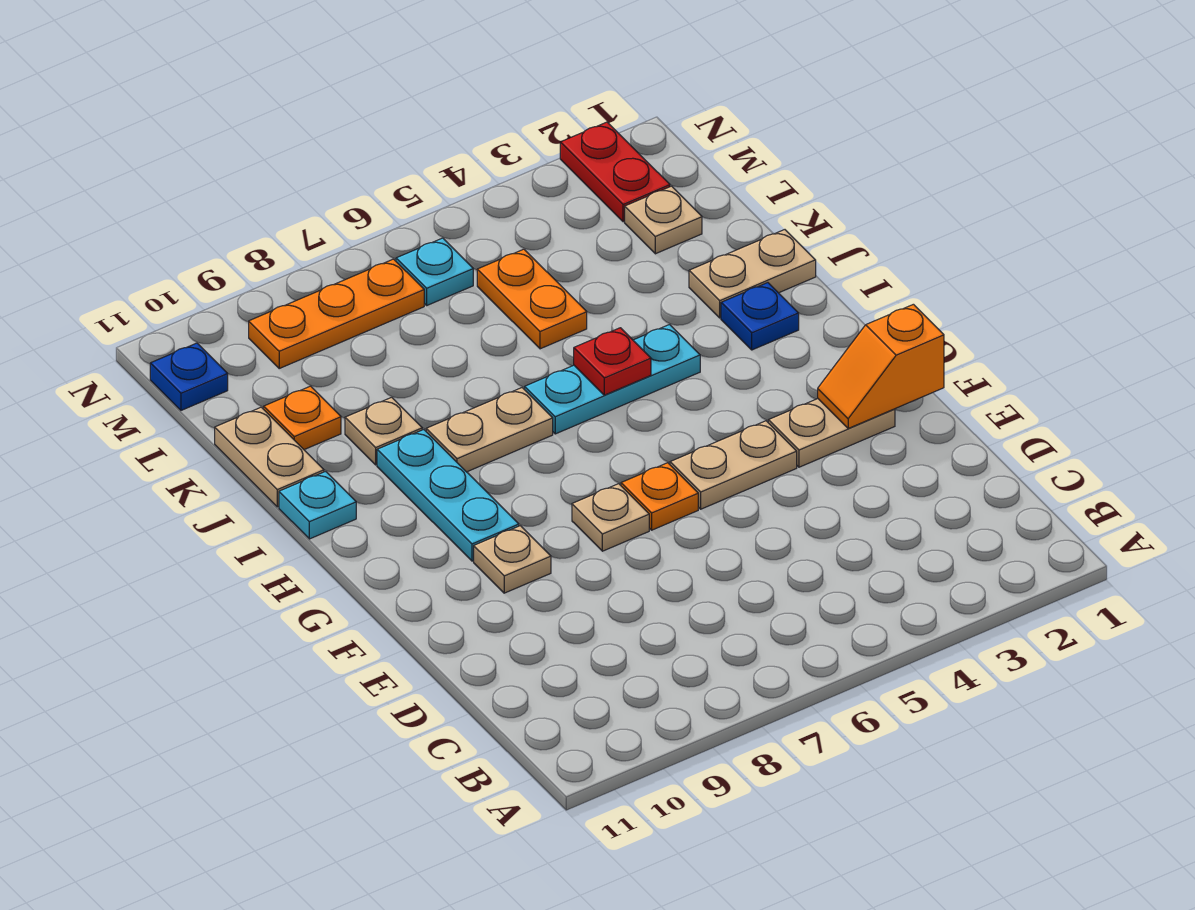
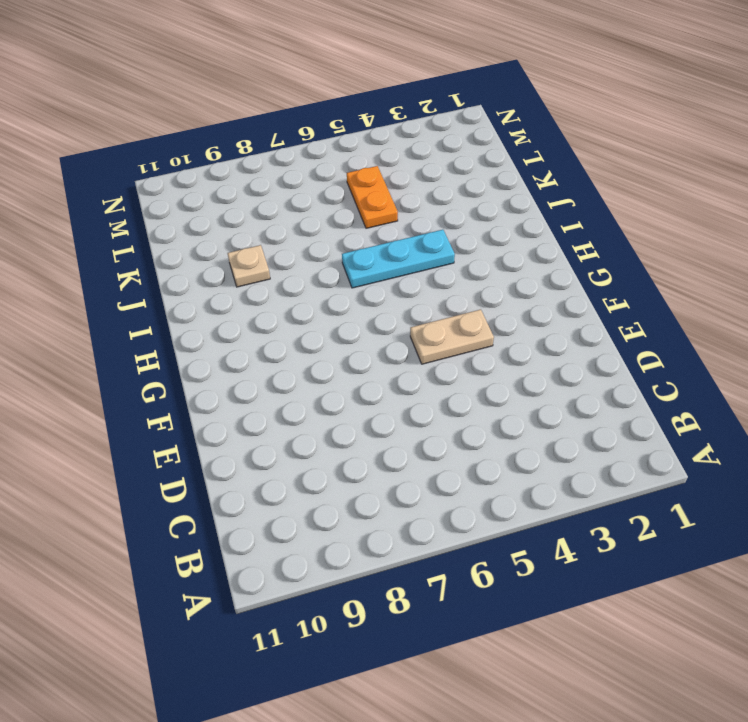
none -> tan 1x2 plate [768,399,895,467]
none -> orange 1x1 plate [621,463,698,530]
none -> tan 1x1 plate [572,484,649,551]

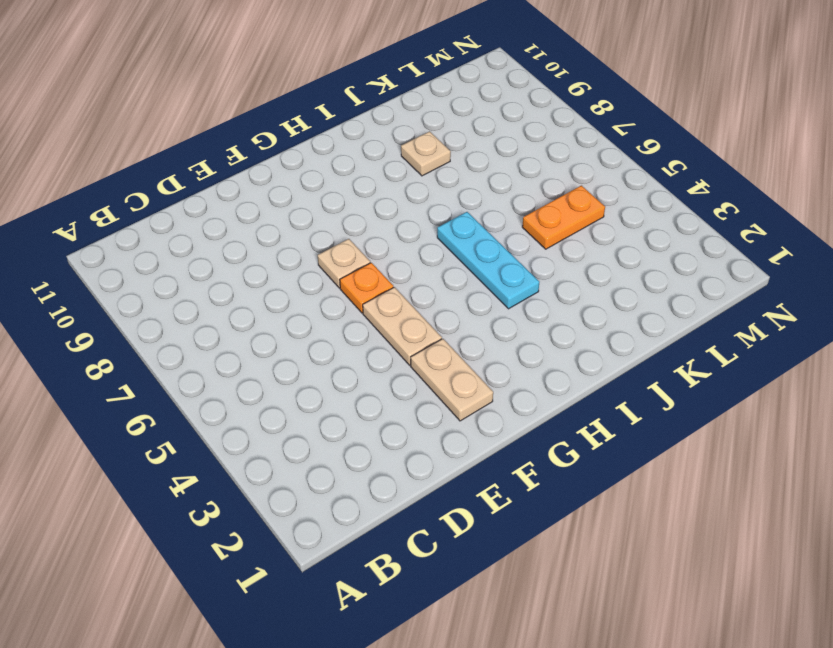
none -> tan 1x1 plate [474,526,551,593]
none -> cyan 1x3 plate [377,430,519,561]
none -> blue 1x1 plate [721,283,799,350]

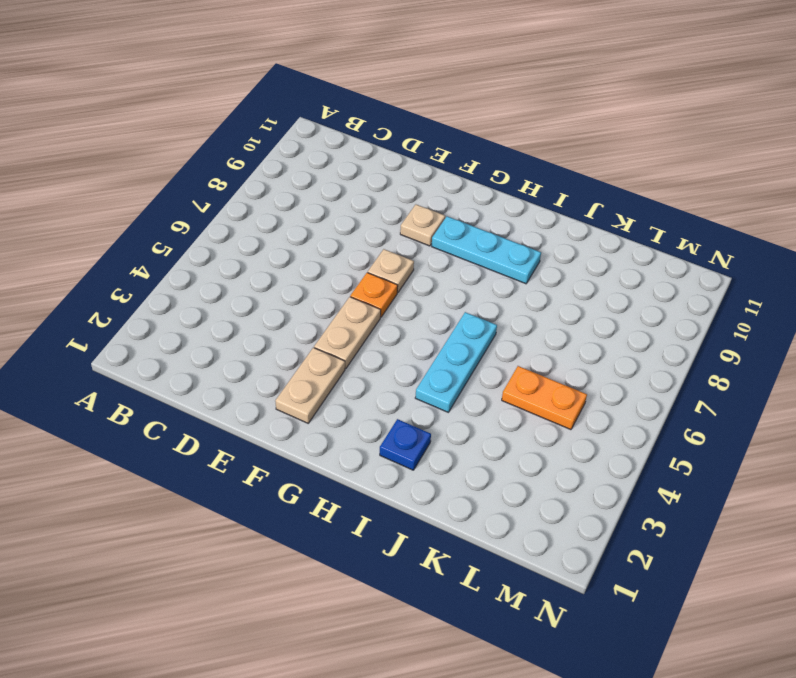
none -> tan 1x2 plate [426,388,553,472]
none -> cyan 1x1 plate [279,472,356,539]
none -> tan 1x2 plate [689,230,816,318]

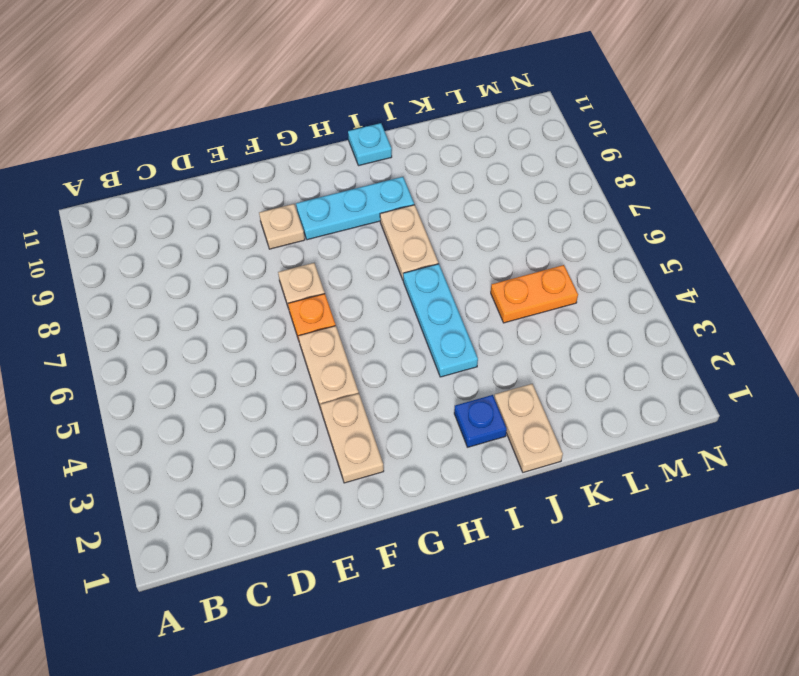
none -> tan 1x1 plate [345,397,422,465]
none -> tan 1x2 plate [215,407,324,507]
none -> orange 1x1 plate [264,386,341,450]

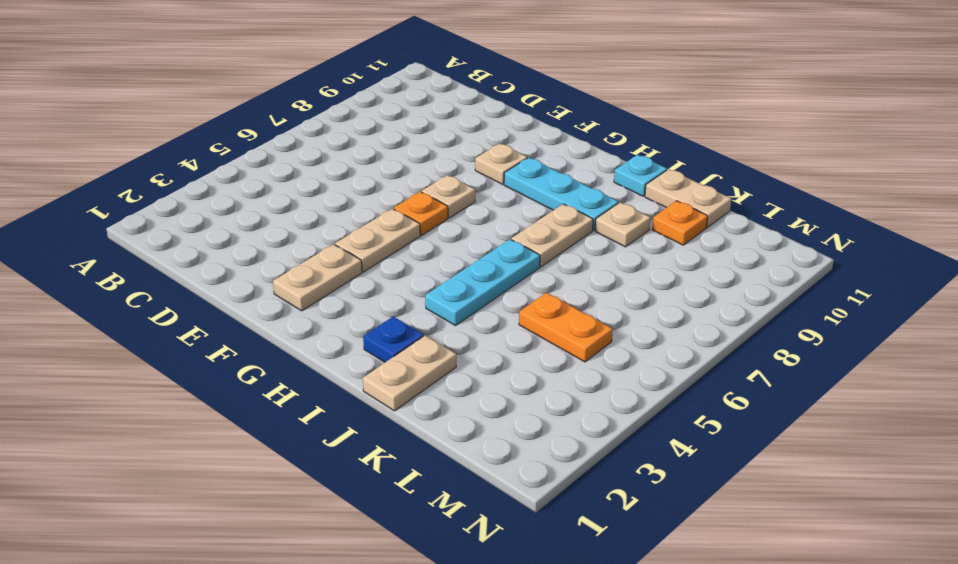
none -> tan 1x1 plate [625,186,702,254]
none -> red 1x2 plate [560,122,670,222]
none -> cyan 1x1 plate [396,238,473,305]

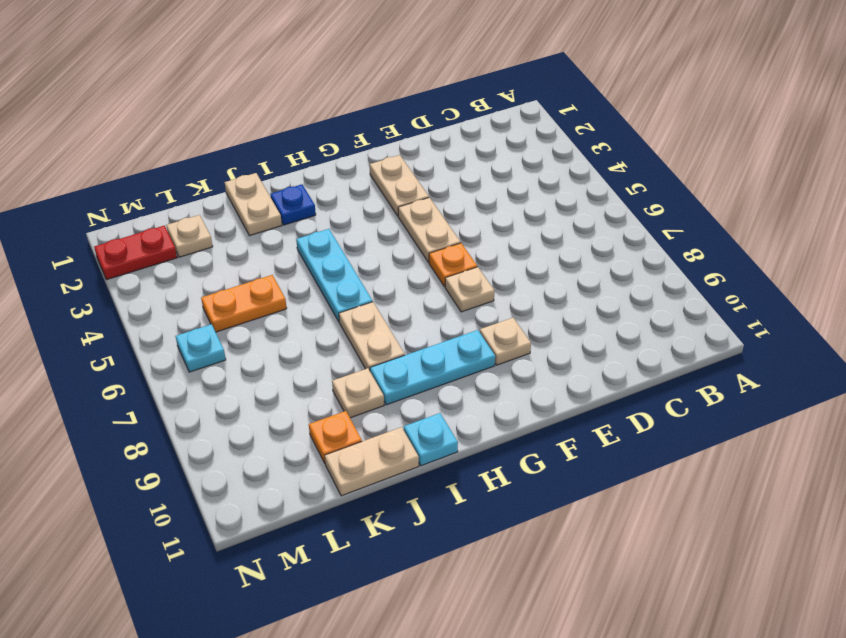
none -> orange 1x3 plate [249,259,424,368]
none -> blue 1x1 plate [150,343,228,410]
none -> orange 1x2 slope [818,304,944,428]

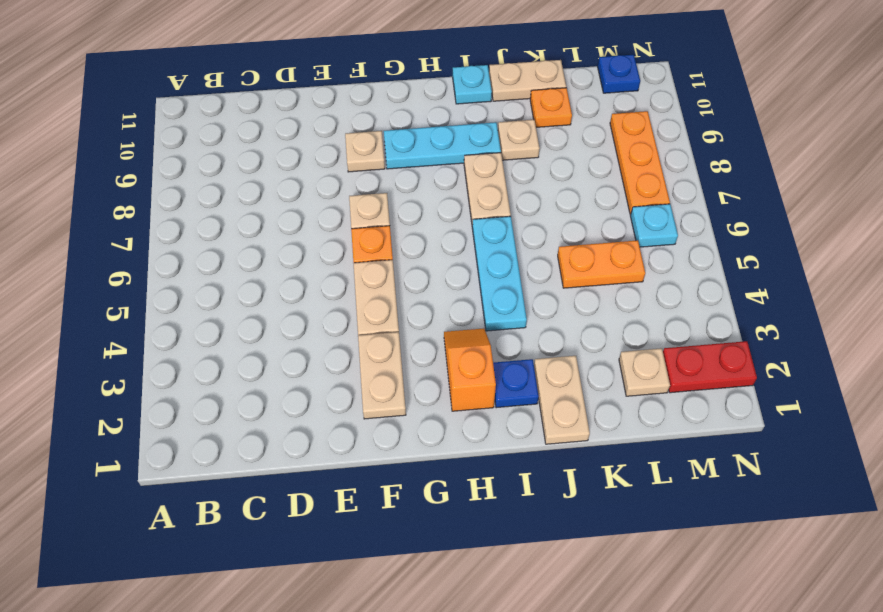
orange 1x2 slope [444,328,496,411] -> orange 1x2 slope moved to [818,304,944,428]
none -> red 1x1 plate [574,328,651,395]

